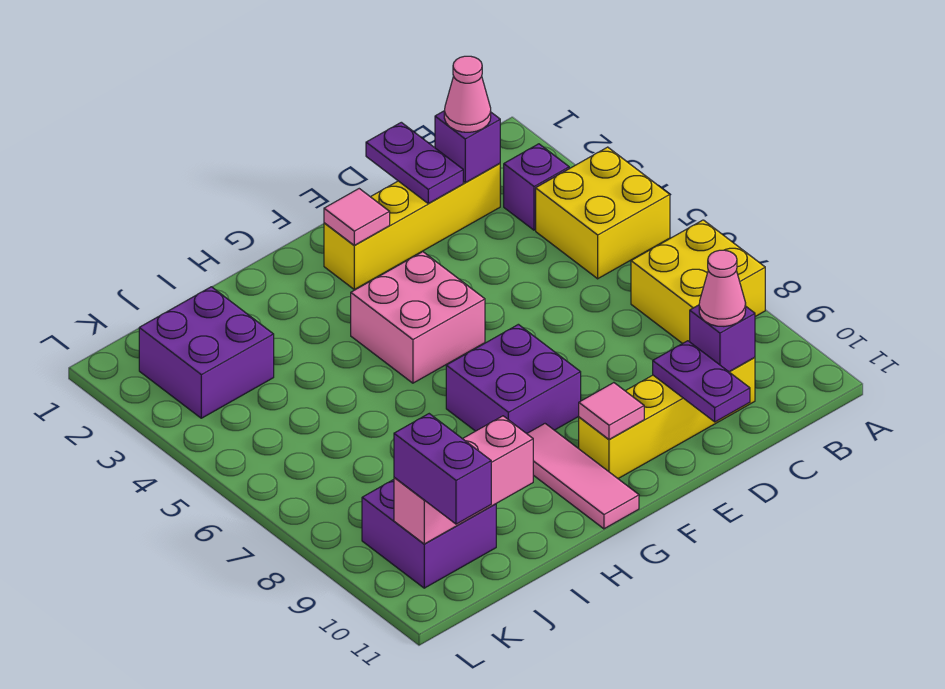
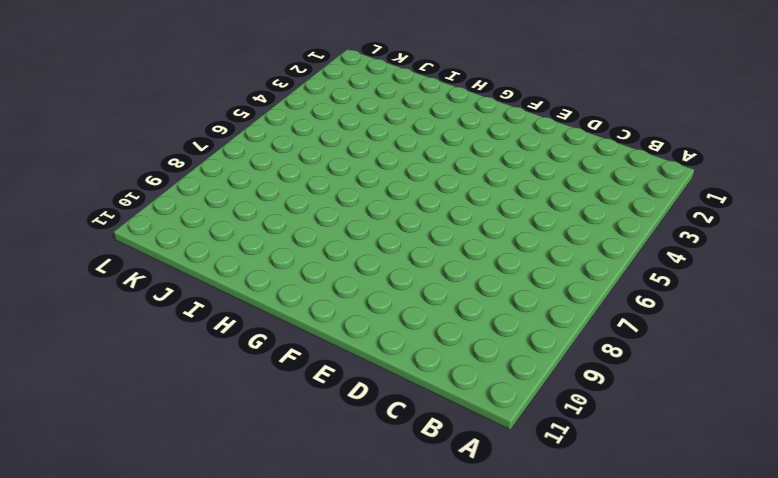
none -> yellow 2x2 brick [536,147,670,279]
none -> yellow 2x2 brick [631,220,765,344]
none -> purple 1x1 brick [504,144,569,230]

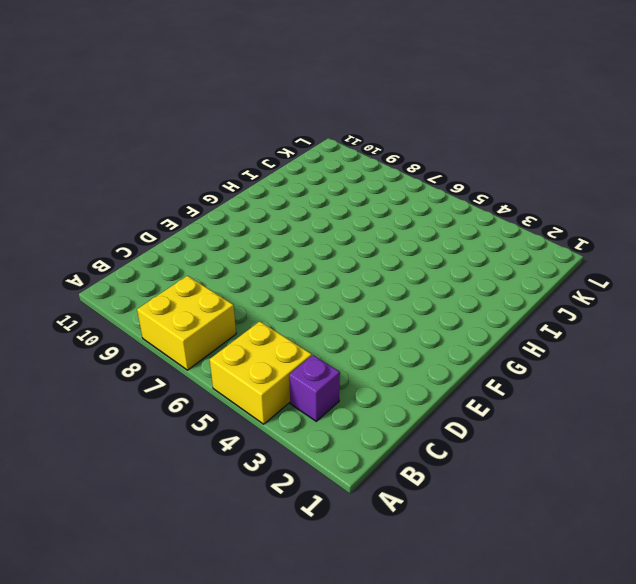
none -> yellow 1x4 brick [324,163,500,289]
none -> yellow 1x4 brick [579,357,755,479]
none -> pink 2x2 brick [351,252,485,383]

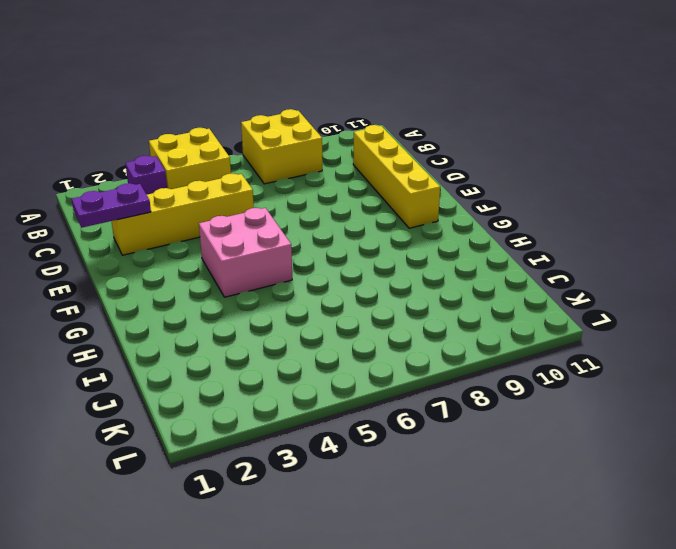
yellow 1x4 brick [112,174,254,255] -> yellow 1x4 brick turned to [324,163,500,289]
none -> purple 2x2 brick [446,324,581,434]
none -> pink 1x3 tile [527,424,639,529]
none -> purple 2x2 brick [139,287,274,418]

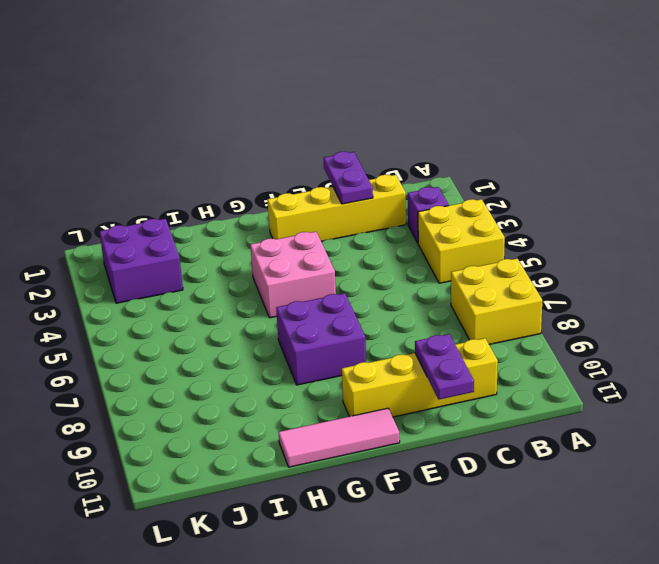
pink 1x3 tile [279,408,400,467] -> pink 1x3 tile turned to [527,424,639,529]
none -> purple 2x2 brick [362,480,496,588]
none -> purple 1x1 brick [435,111,500,183]
none -> purple 1x1 brick [690,305,755,372]

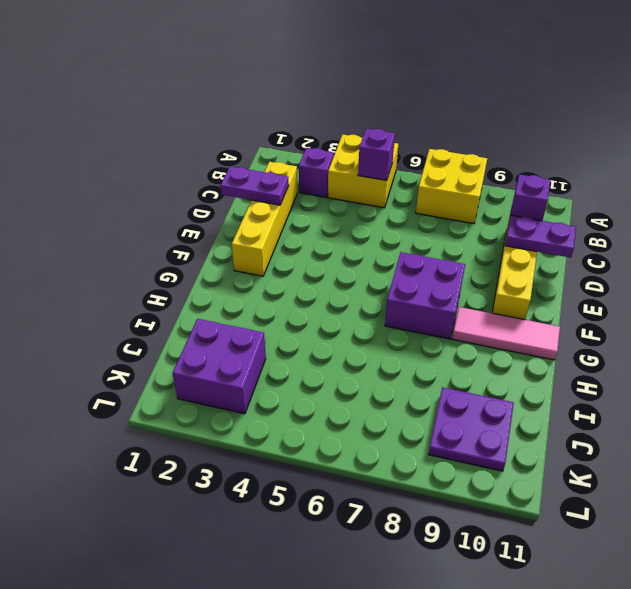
purple 1x1 brick [358,129,395,180] -> purple 1x1 brick moved to [435,111,500,183]
purple 2x2 plate [429,387,514,471] -> purple 2x2 brick [362,480,496,588]
none -> pink 2x2 brick [351,252,485,383]
none -> pink 1x1 tile [324,189,390,245]
none -> pink 1x1 tile [579,383,644,439]

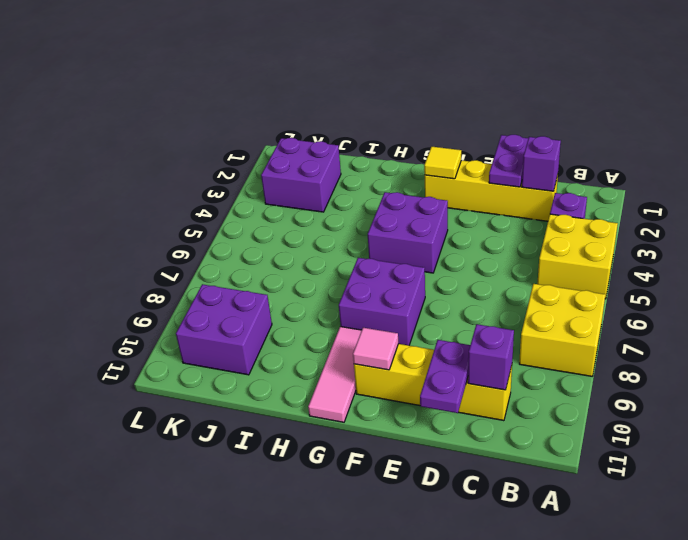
yellow 1x1 tile [424,147,461,179] -> pink 1x1 tile [324,189,390,245]
purple 2x2 brick [368,192,448,273] -> pink 2x2 brick [351,252,485,383]
none -> pink 1x3 brick [394,416,533,544]
none -> pink 1x1 cone [444,56,491,132]
none -> pink 1x1 cone [699,250,746,326]

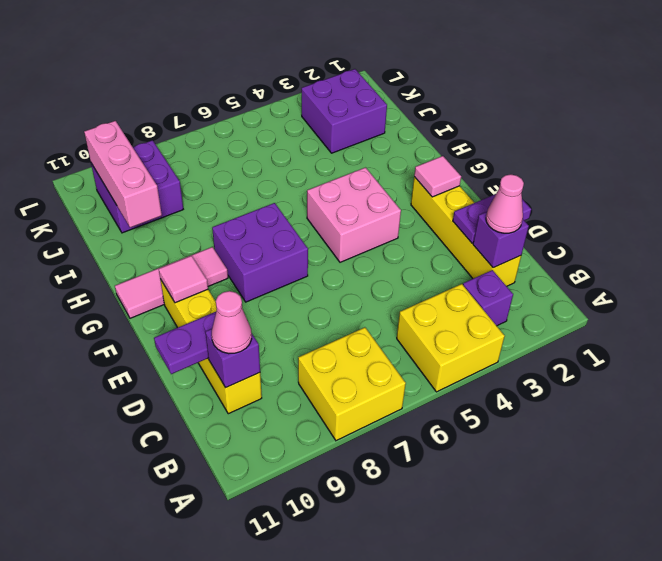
none -> purple 1x2 brick [394,414,491,524]

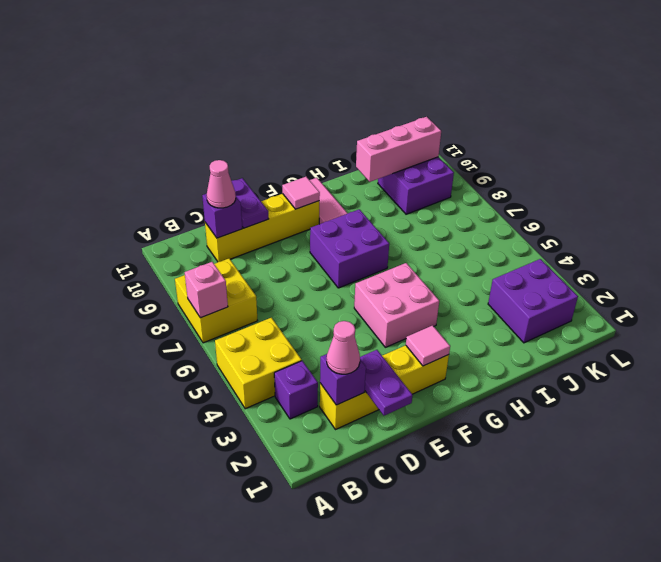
pink 1x1 brick [185,262,228,318] -> none
none -> purple 1x2 brick [394,414,491,524]

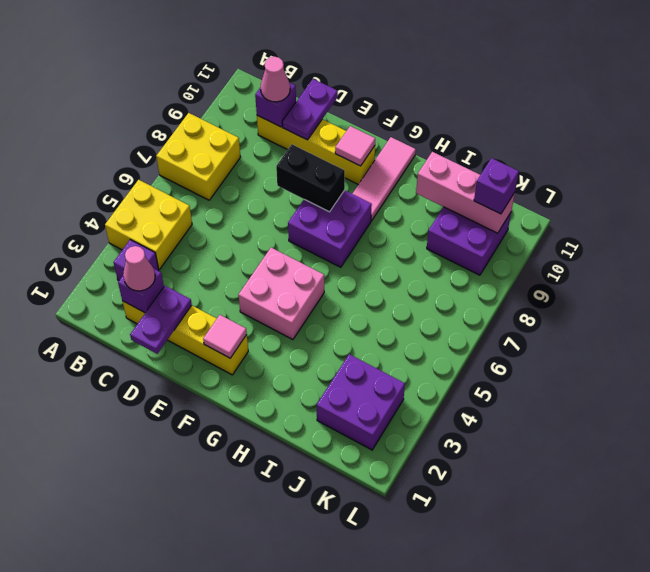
black 1x2 brick [276,144,345,212] -> none
purple 1x1 brick [474,158,519,214] -> purple 1x2 brick [394,414,491,524]

